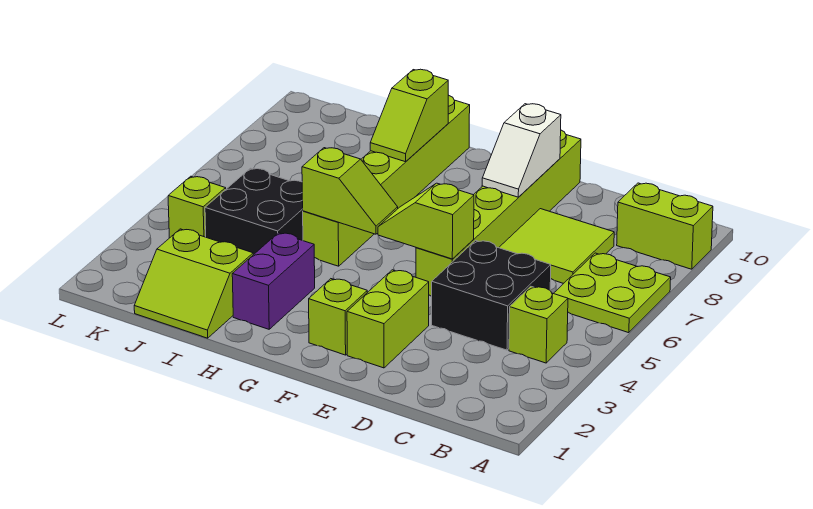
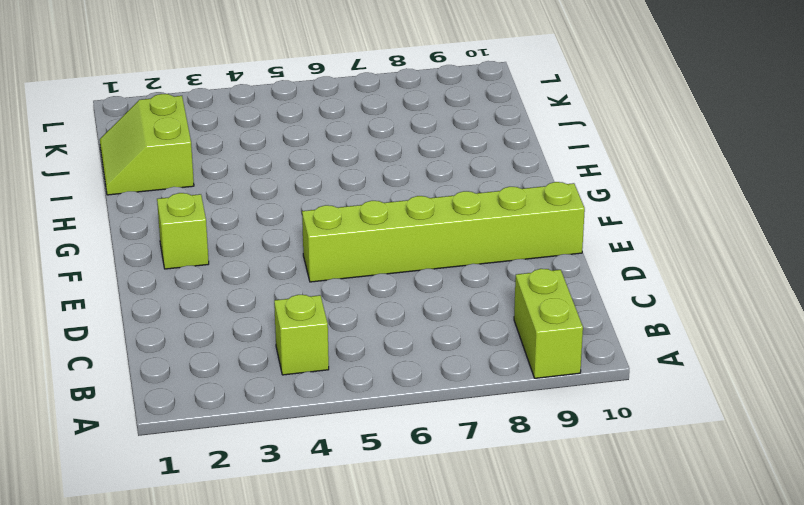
none -> lime 2x2 plate [553,253,671,333]
none -> black 2x2 brick [432,240,551,350]
none -> lime 2x2 tile [499,209,614,283]

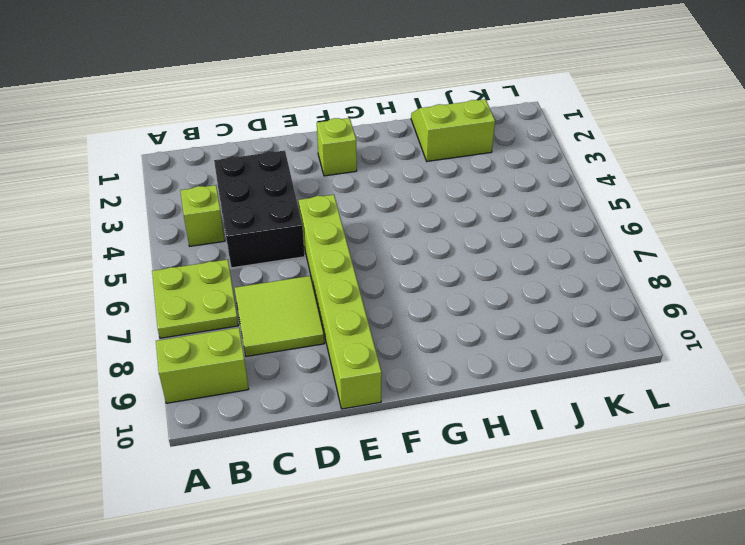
black 2x3 brick [214,151,305,268] -> black 2x2 brick [432,240,551,350]
none -> lime 1x2 brick [347,270,429,368]
none -> purple 1x2 brick [232,233,315,329]
none -> lime 1x6 brick [303,95,470,266]

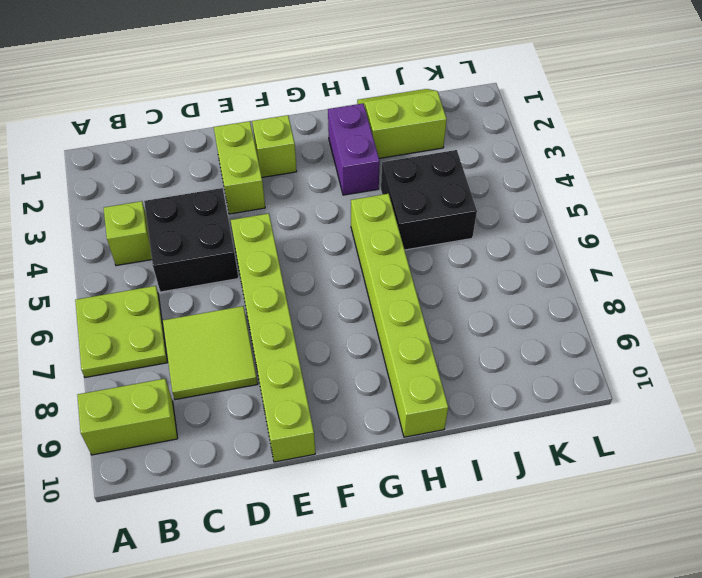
none -> lime 1x1 brick [168,176,226,238]
none -> lime 1x2 slope [378,183,474,259]
none -> white 1x2 slope [482,104,561,197]

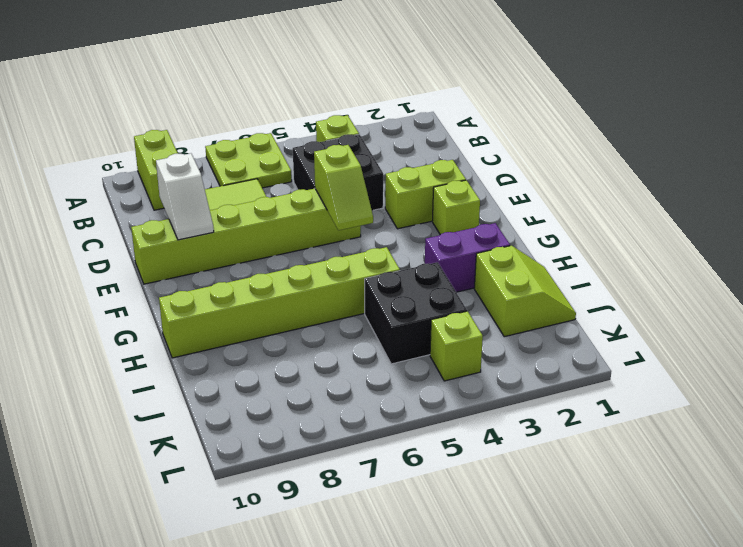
white 1x2 slope [156,153,214,240] -> white 1x2 slope turned to [482,104,561,197]
none -> lime 1x2 slope [302,148,398,234]
none -> lime 1x2 slope [370,69,448,162]

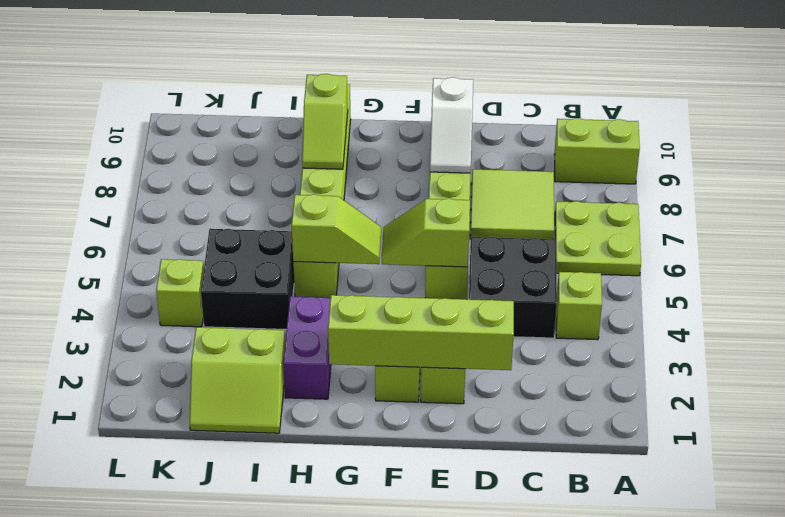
lime 1x4 brick [328,295,514,370] -> none

